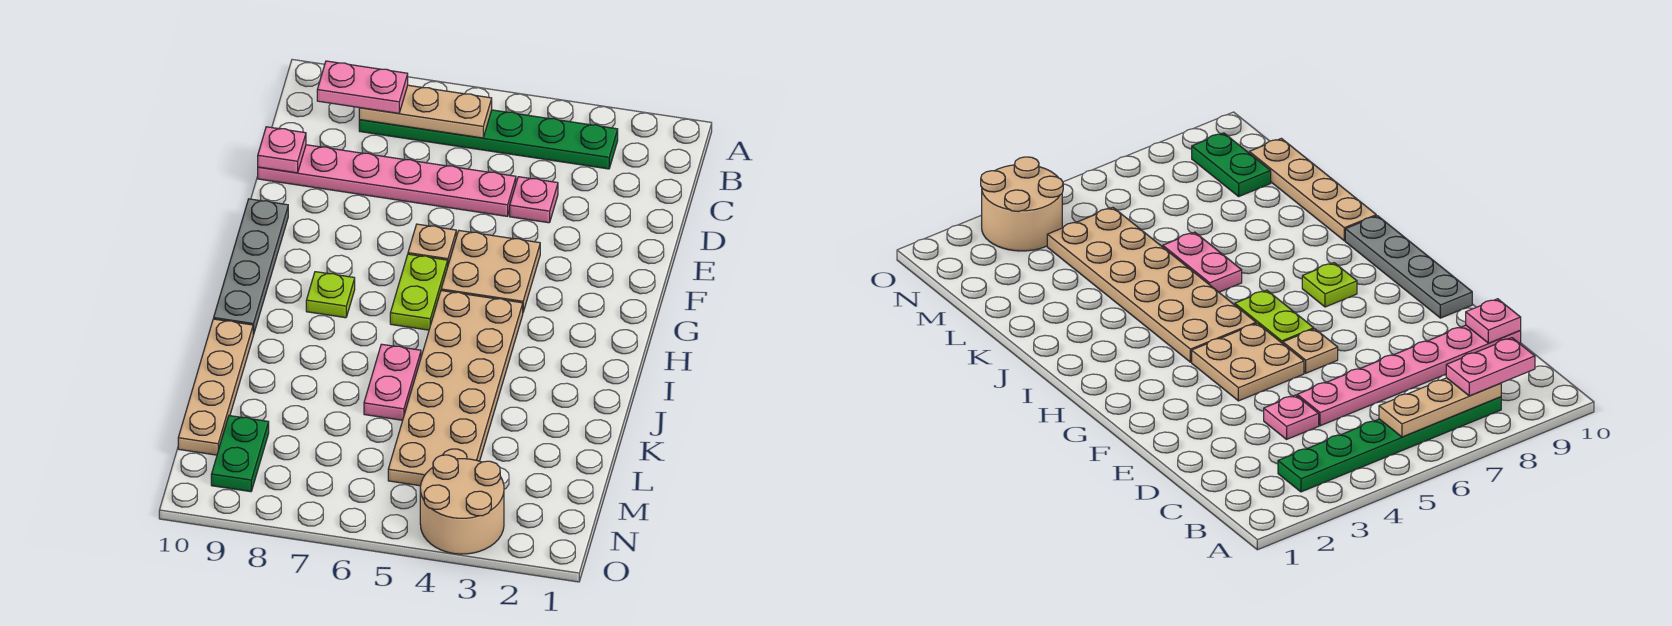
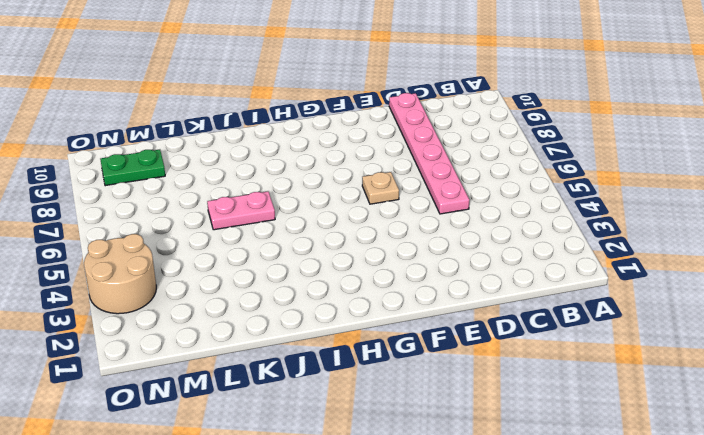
none -> green 1x6 plate [359,110,618,169]
none -> pink 1x1 plate [510,177,558,223]
none -> tan 2x2 plate [441,231,540,312]

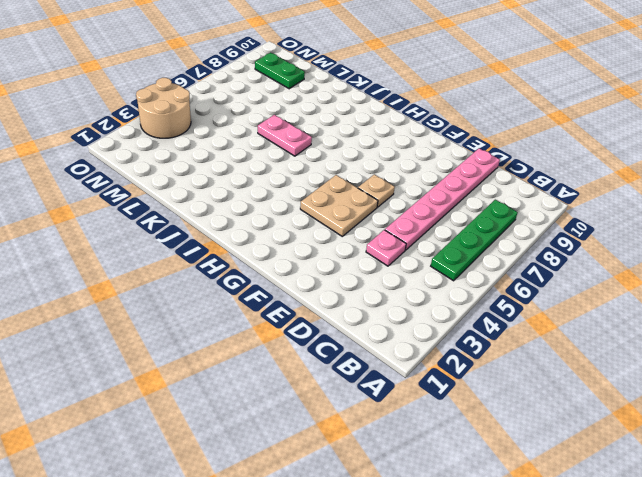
green 1x4 plate [431,200,518,281] -> green 1x6 plate [359,110,618,169]
none -> grey 1x4 plate [214,199,288,335]
none -> lime 1x2 plate [390,254,448,330]
none -> tan 2x6 plate [388,291,523,486]

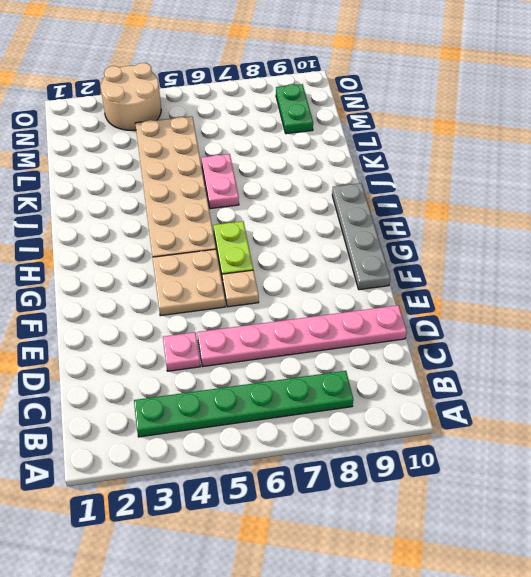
none -> lime 1x1 plate [306,272,355,318]
none -> tan 1x4 plate [178,319,253,455]
none -> tan 1x3 plate [359,85,492,138]

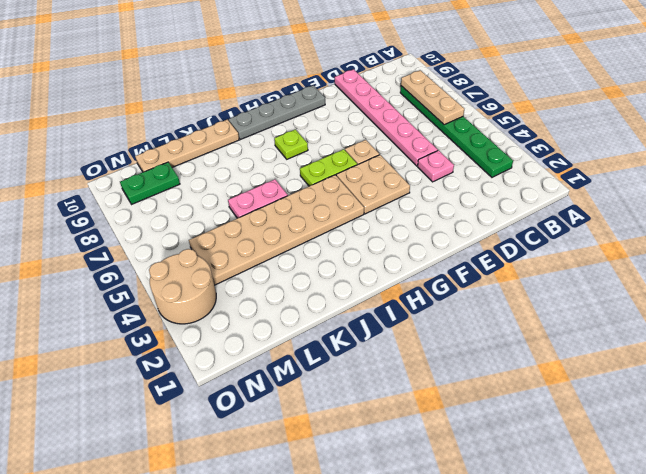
none -> pink 1x1 plate [258,127,306,173]
none -> pink 1x2 plate [317,61,408,113]

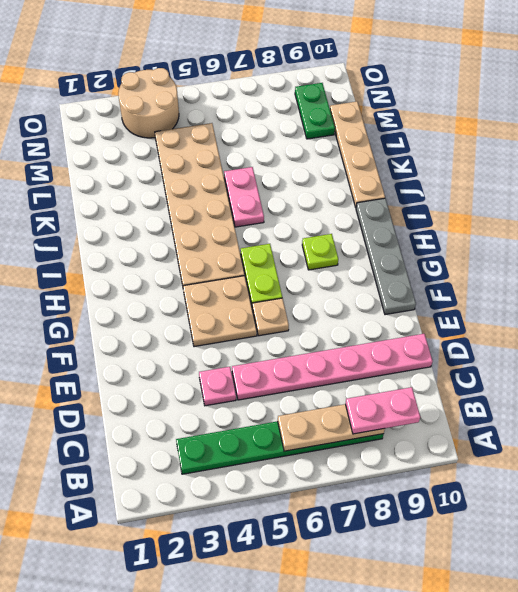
none -> pink 1x1 plate [258,127,306,173]

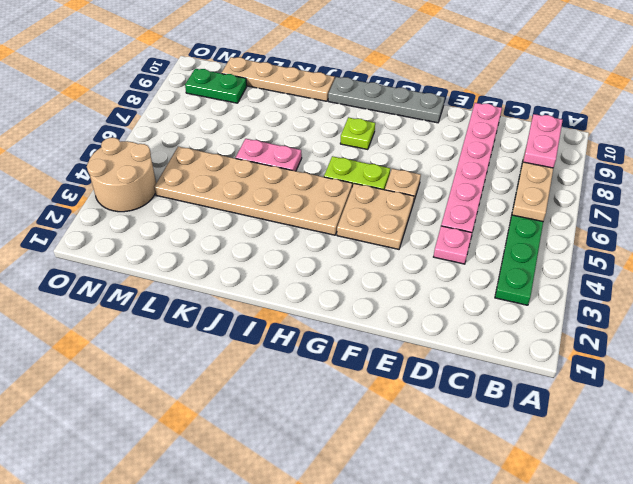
none -> pink 1x1 plate [258,127,306,173]

